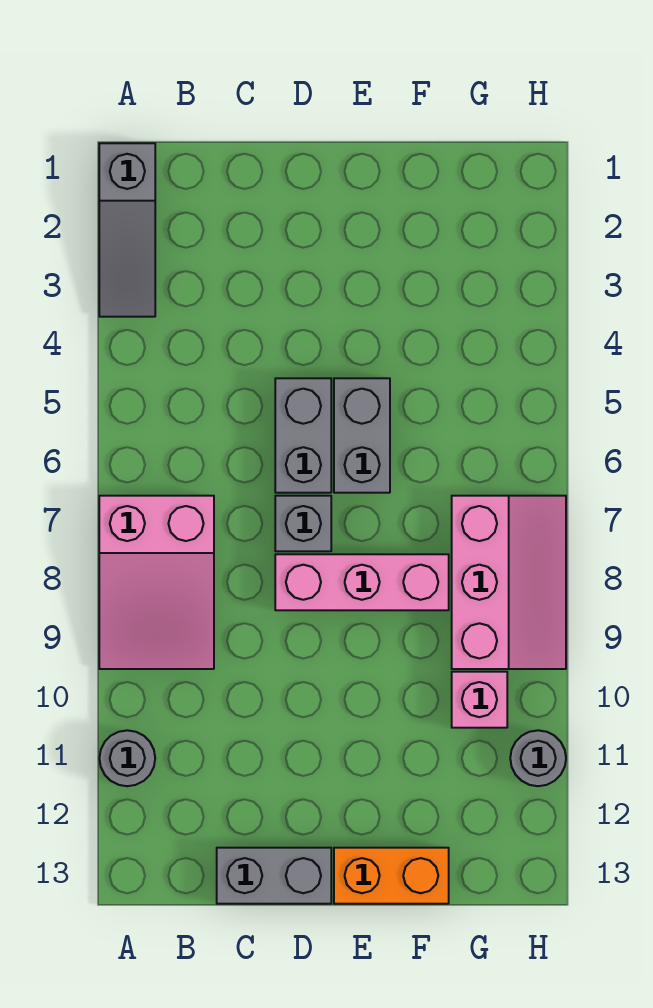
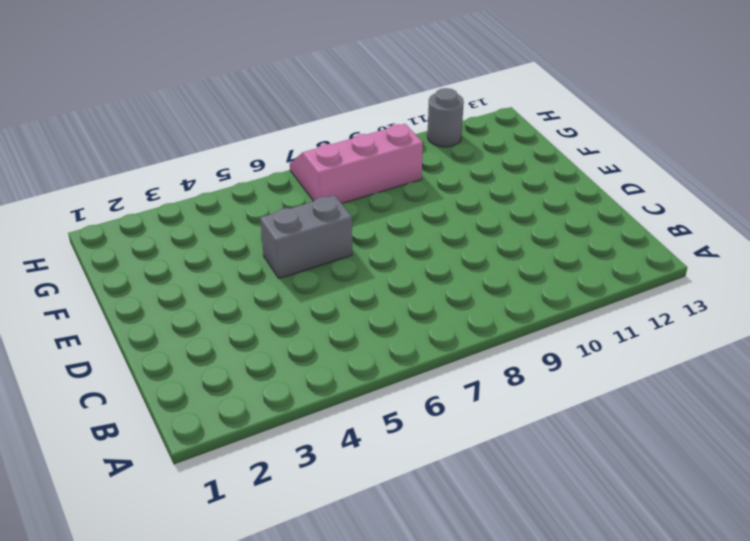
none -> grey 1x3 slope [99,143,155,317]
none -> pink 2x3 slope [99,496,214,669]
none -> grey 1x1 round brick [99,730,155,786]

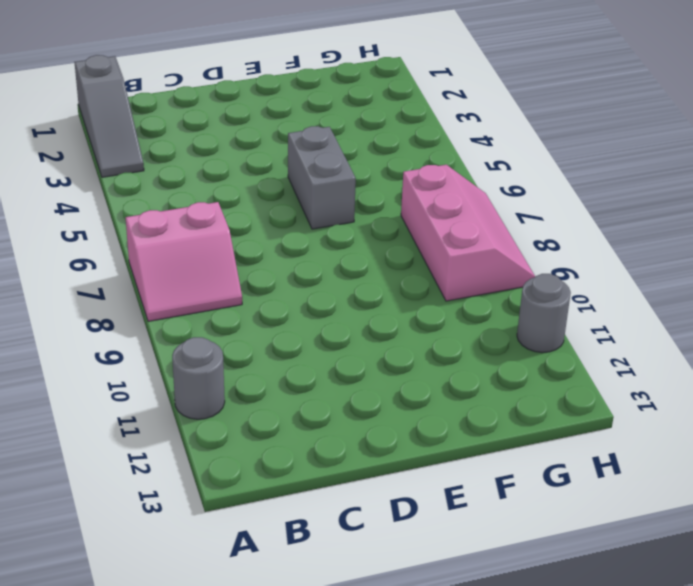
pink 2x2 slope [125,202,242,321] -> pink 2x3 slope [99,496,214,669]
none -> grey 1x2 brick [217,848,331,904]
none -> grey 1x2 brick [275,378,331,493]
none -> grey 1x1 brick [275,496,331,551]

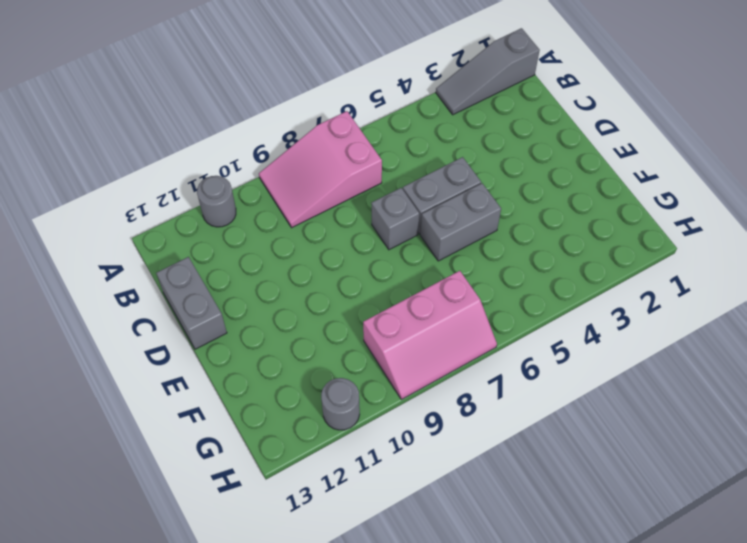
none -> pink 1x3 brick [275,554,449,610]
none -> orange 1x2 brick [334,848,449,904]
none -> pink 1x1 brick [452,672,507,728]

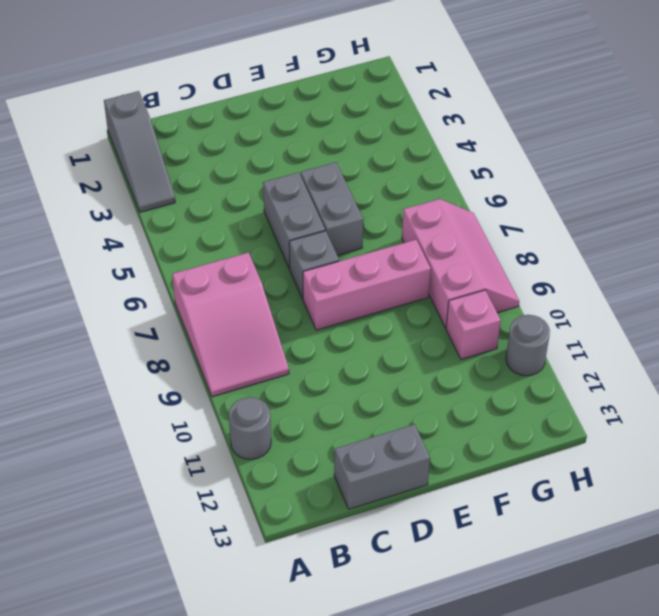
none -> orange 1x2 brick [334,848,449,904]

